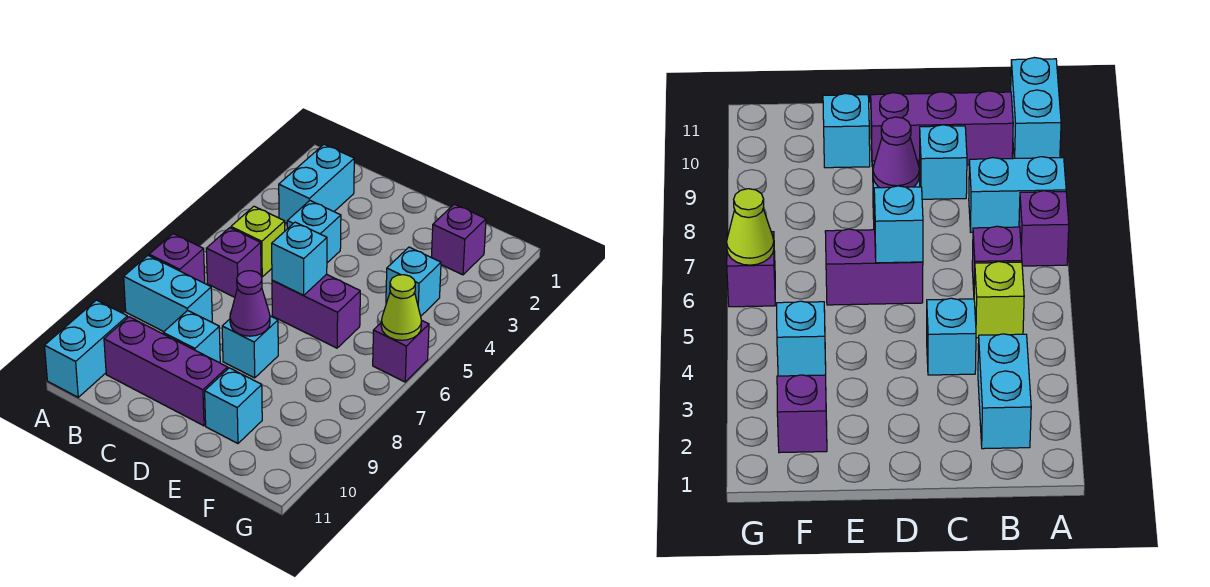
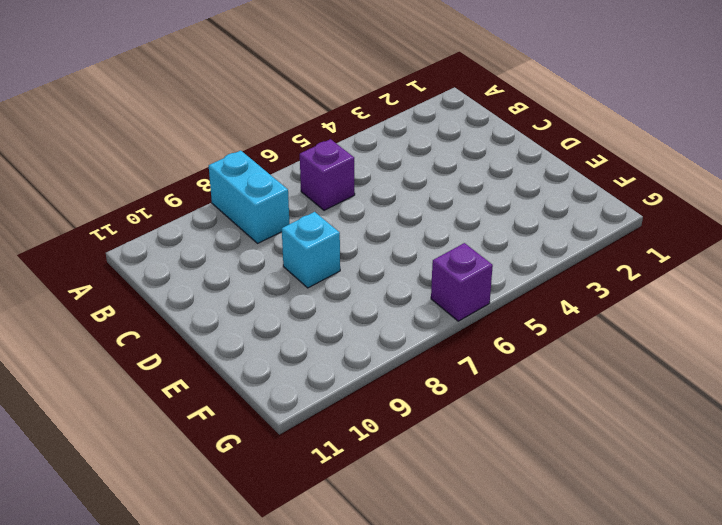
none -> purple 1x1 brick [149,234,205,283]
none -> cyan 1x2 brick [45,300,128,397]
none -> cyan 1x2 brick [279,144,354,223]

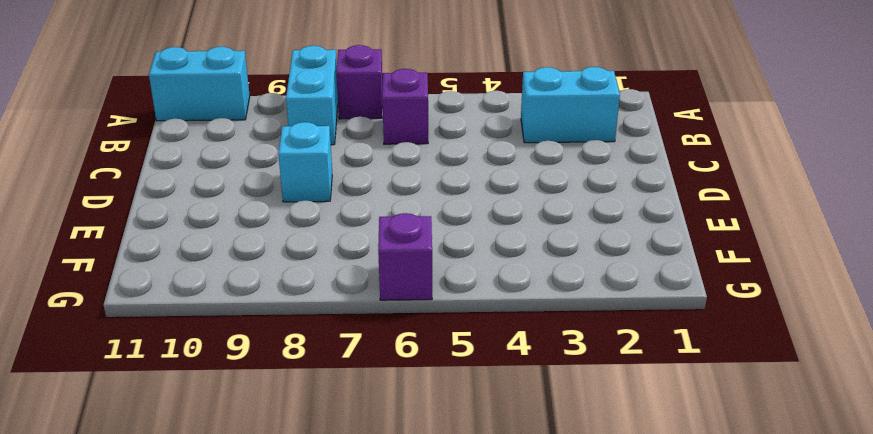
none -> lime 1x1 brick [231,206,285,277]
none -> purple 1x3 brick [104,317,228,426]
none -> cyan 1x1 brick [287,201,341,263]

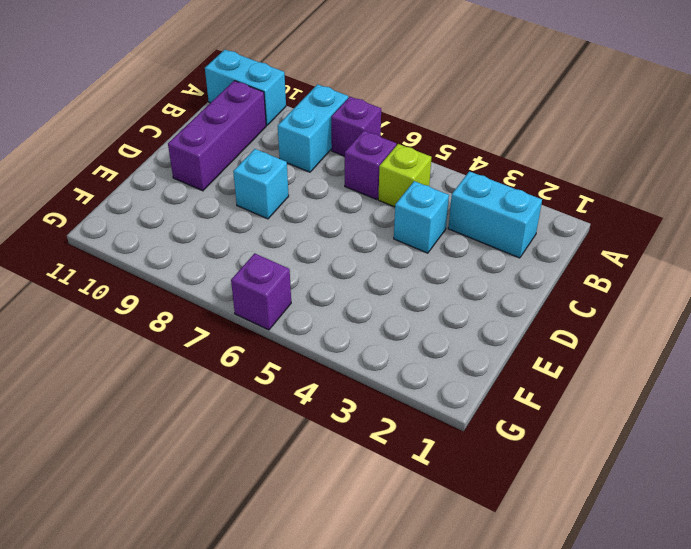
none -> cyan 1x1 brick [163,310,220,363]
none -> purple 1x2 brick [272,274,360,348]
none -> cyan 1x1 brick [205,368,262,444]

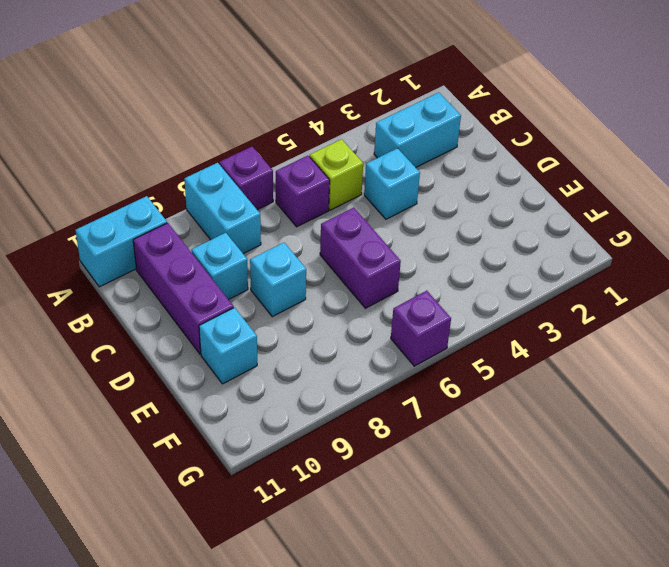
none -> purple 1x1 brick [431,204,486,275]
none -> cyan 1x1 brick [386,247,441,316]
none -> cyan 1x1 brick [272,222,327,295]

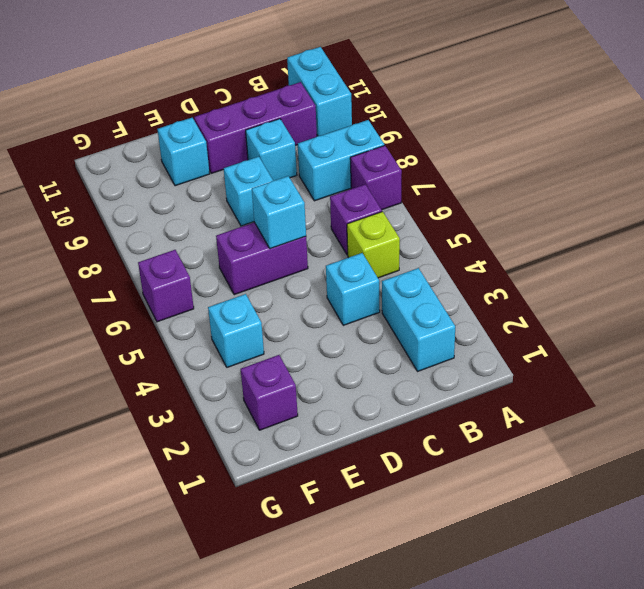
none -> purple 1x1 cone [230,271,270,336]
none -> lime 1x1 cone [381,275,422,340]

